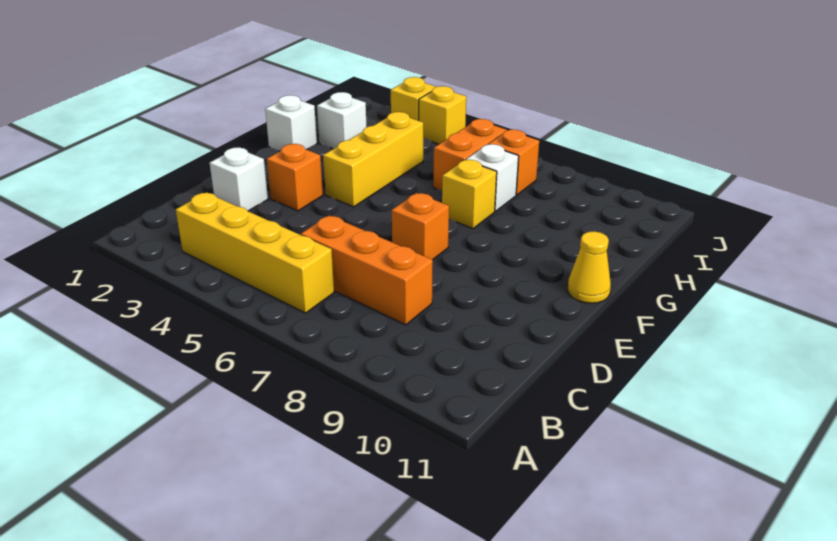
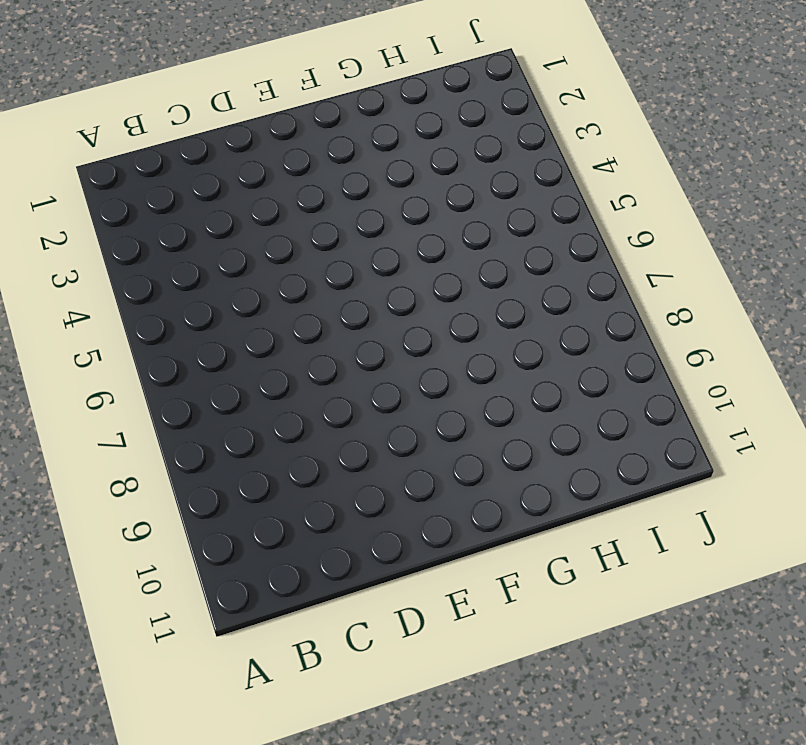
none -> yellow 1x4 brick [176,193,334,313]
none -> orange 1x3 brick [301,215,433,325]
none -> white 1x1 brick [210,147,268,211]

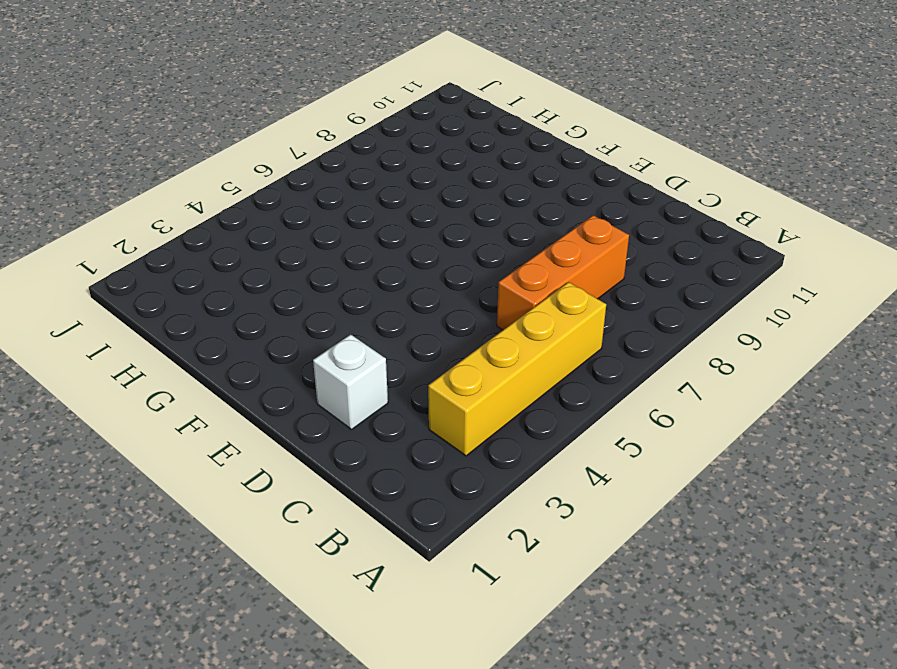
none -> orange 1x1 brick [267,144,323,211]
none -> orange 1x1 brick [392,193,449,260]
none -> yellow 1x3 brick [323,112,423,207]

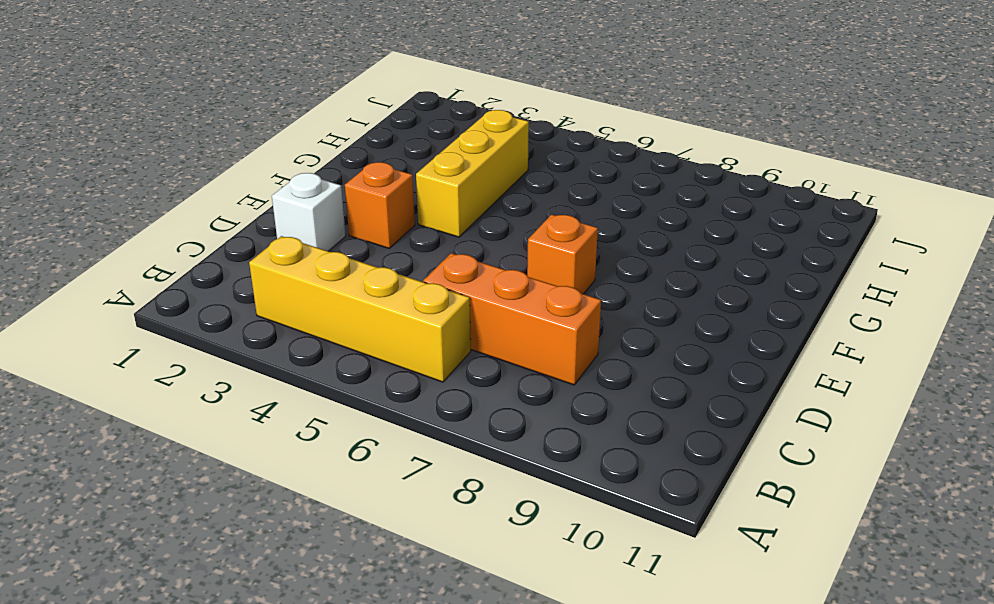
none -> yellow 1x1 cone [568,231,611,303]
none -> white 1x1 brick [265,95,317,151]
none -> yellow 1x1 brick [442,160,497,229]

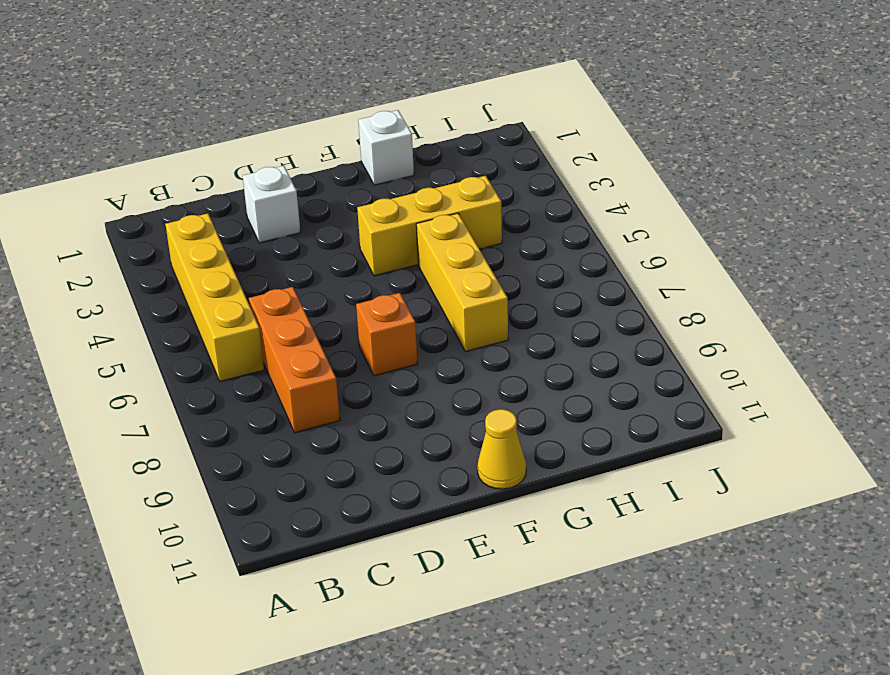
yellow 1x3 brick [416,213,508,352] -> yellow 1x1 brick [442,160,497,229]
none -> orange 1x1 brick [267,144,323,211]
none -> white 1x1 brick [317,92,366,149]
none -> orange 1x2 brick [433,119,507,190]

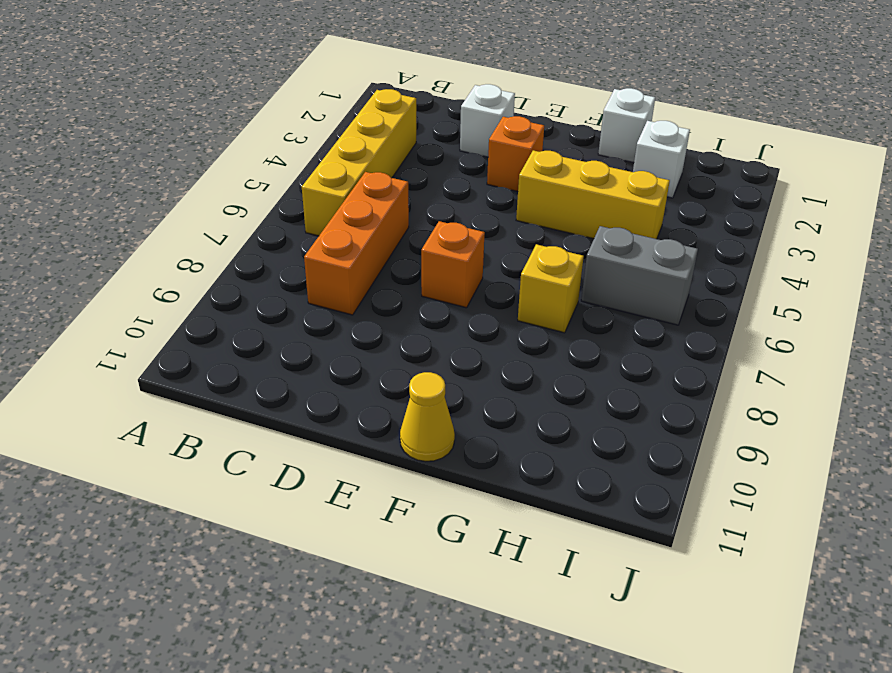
grey 1x2 brick [581,226,698,325] -> orange 1x2 brick [433,119,507,190]
none -> white 1x1 brick [466,144,519,211]
none -> orange 1x1 brick [488,130,539,195]
none -> yellow 1x1 brick [391,77,436,121]

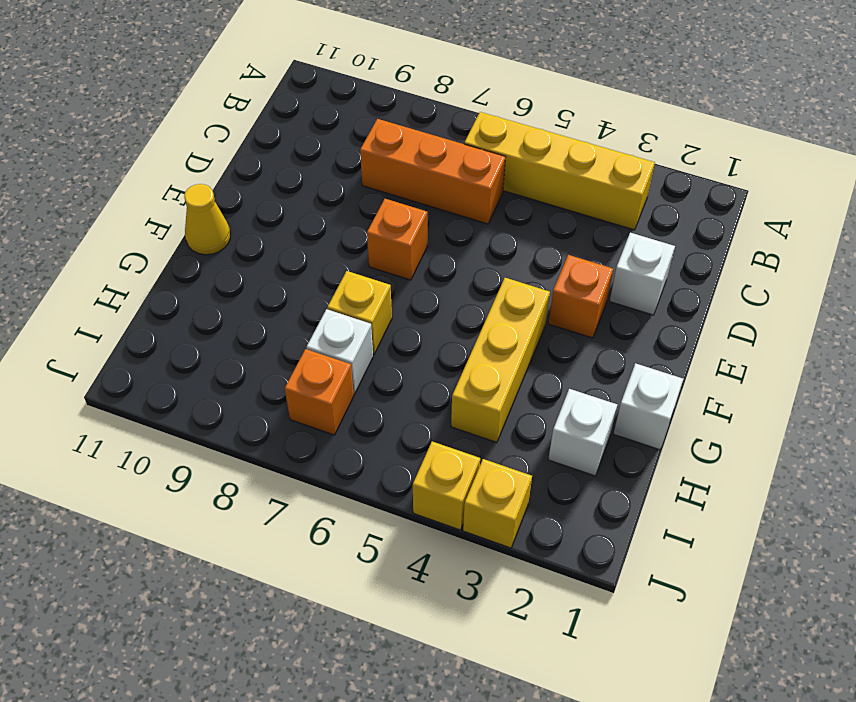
none -> orange 1x2 brick [433,119,507,190]

